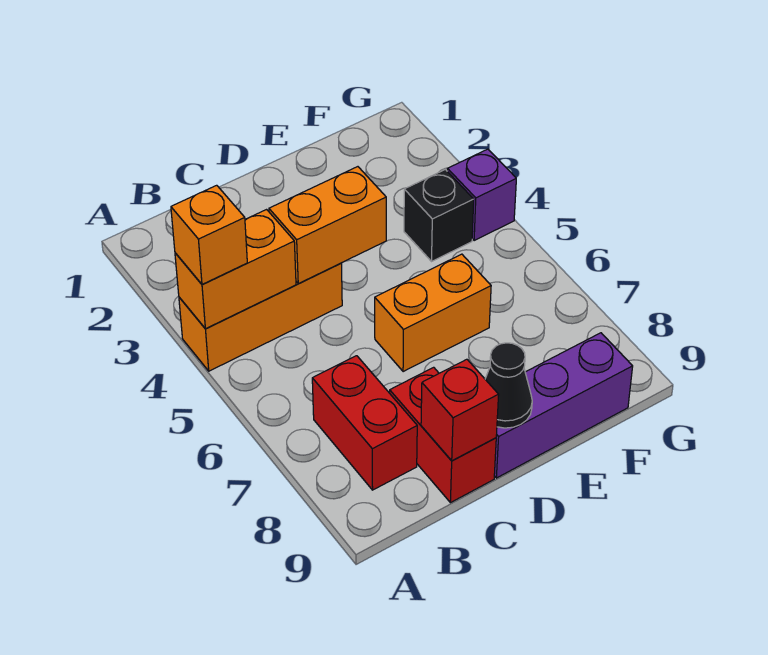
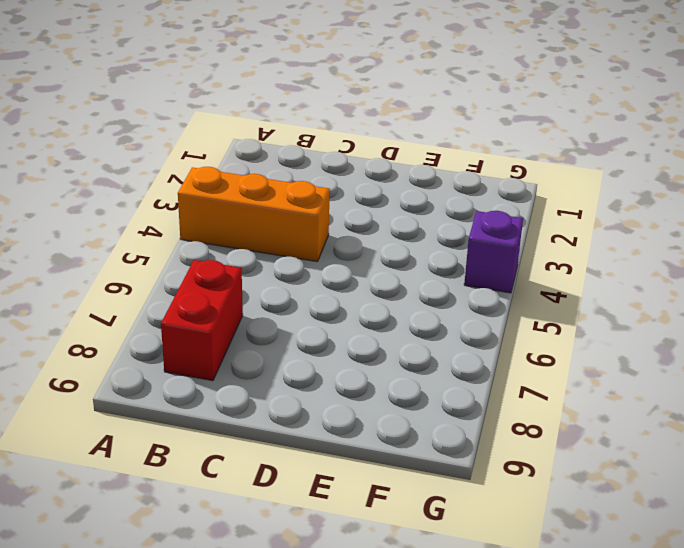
none -> red 1x2 brick [390,367,496,503]
none -> orange 1x2 brick [375,254,491,372]
none -> purple 1x3 brick [494,333,633,478]

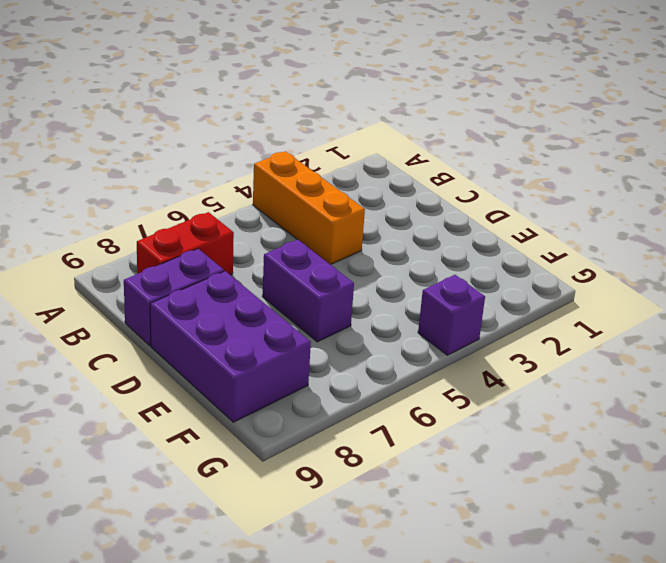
purple 1x2 brick [124,249,224,346] -> red 1x2 brick [390,367,496,503]
purple 1x2 brick [262,240,354,342] -> orange 1x2 brick [375,254,491,372]
purple 2x3 brick [150,271,311,422] -> purple 1x3 brick [494,333,633,478]
none -> black 1x1 brick [404,169,474,261]
none -> orange 1x2 brick [175,210,296,329]
none -> orange 1x2 brick [269,167,386,284]

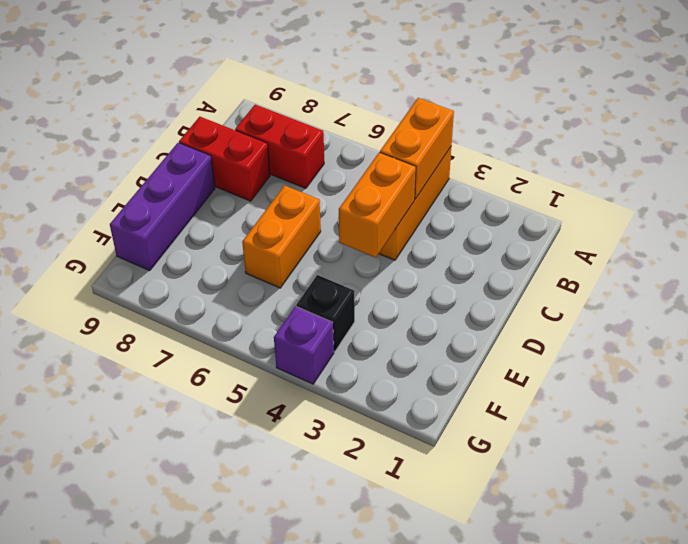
none -> red 1x1 brick [421,359,499,461]
none -> black 1x1 cone [485,343,532,428]
none -> orange 1x1 brick [171,185,247,284]

